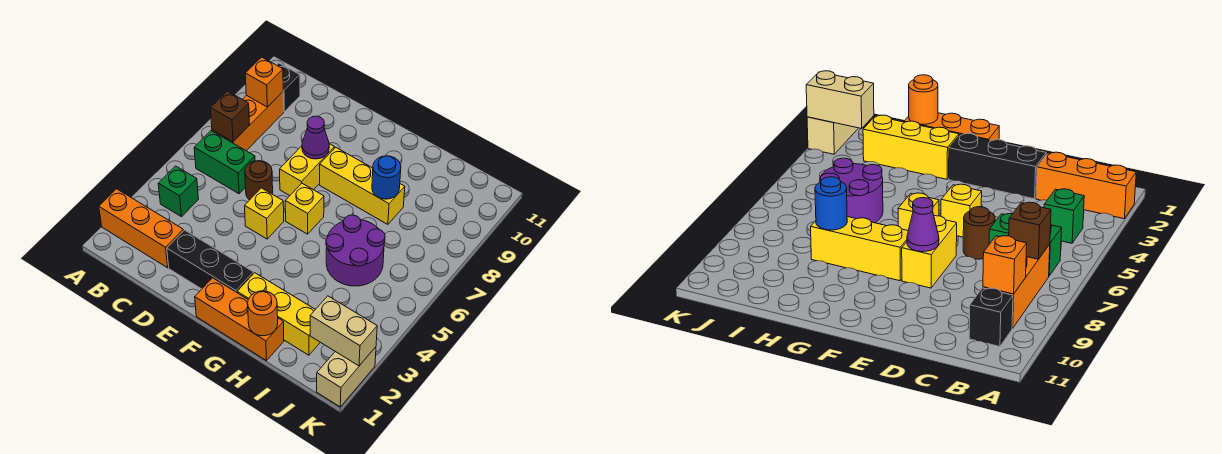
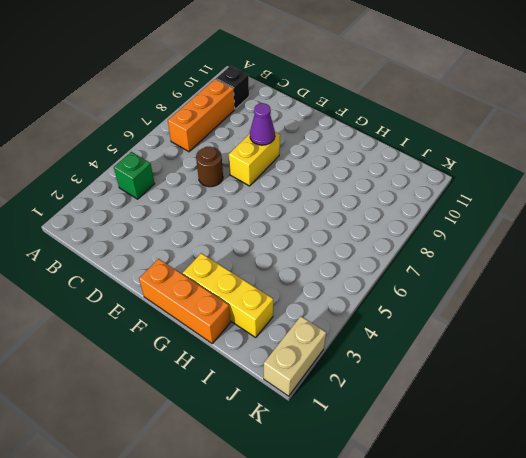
none -> orange 1x3 brick [99,189,183,268]
none -> green 1x2 brick [194,131,255,194]
none -> black 1x3 brick [167,230,254,292]

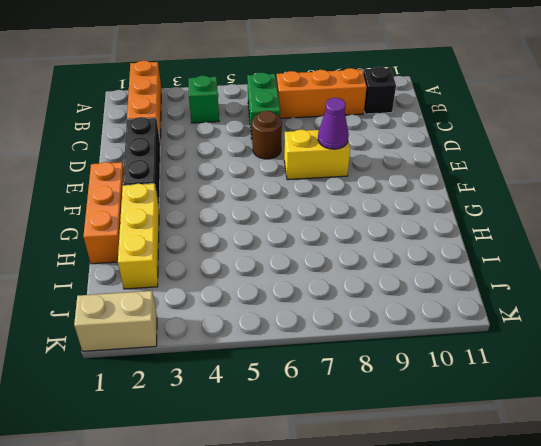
none -> yellow 1x1 brick [245,188,284,239]
none -> yellow 1x1 brick [285,183,324,234]
none -> yellow 1x3 brick [319,147,405,224]

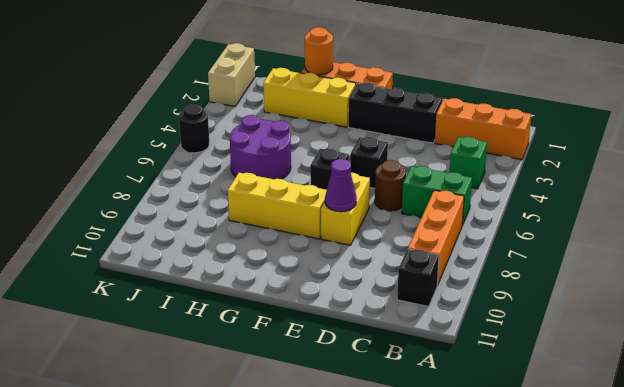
black 1x1 brick [350,137,388,188] -> yellow 1x1 brick [245,188,284,239]
black 1x1 brick [310,149,349,190] -> yellow 1x1 brick [285,183,324,234]
black 1x1 round brick [179,104,209,153] -> none
none -> brown 1x1 brick [211,91,250,142]
none -> orange 1x1 brick [245,57,283,107]
none -> blue 1x1 round brick [372,156,401,199]

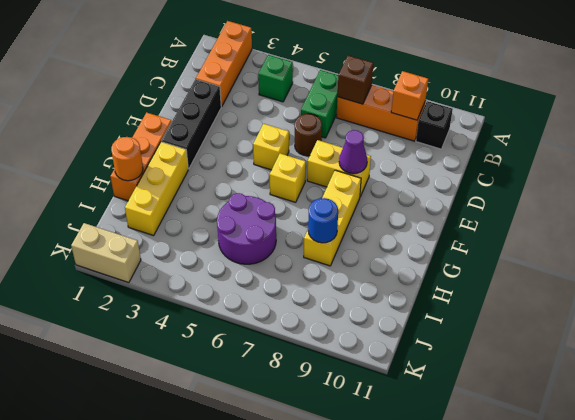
none -> tan 1x2 brick [310,296,377,366]

